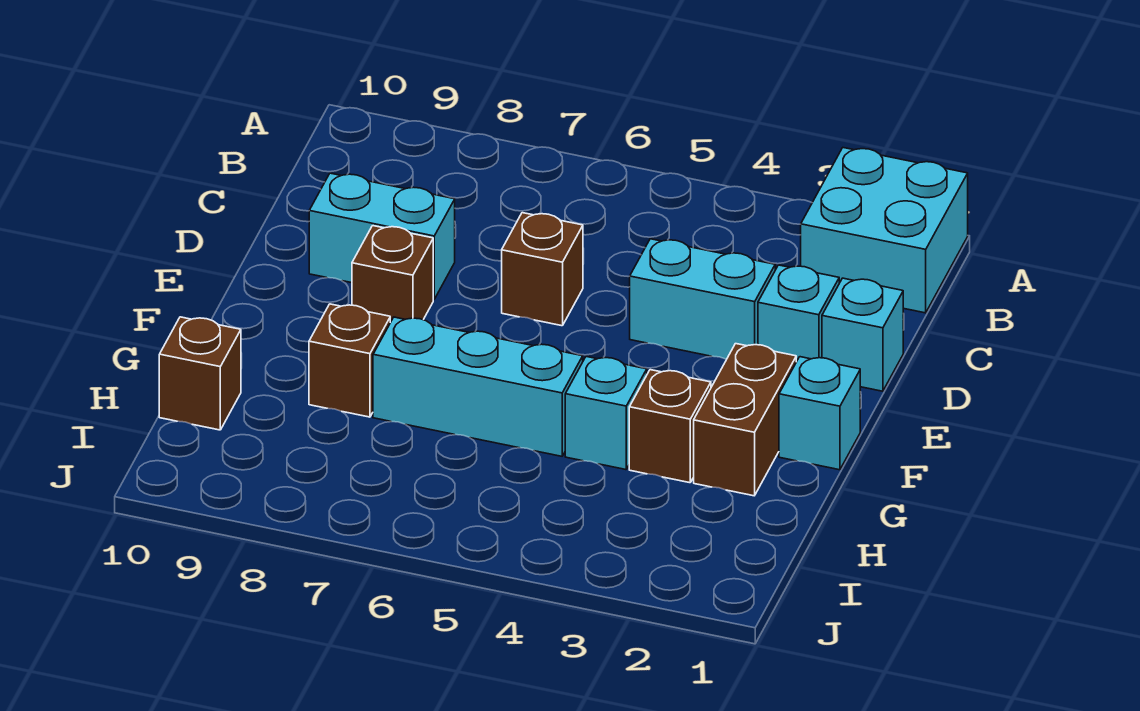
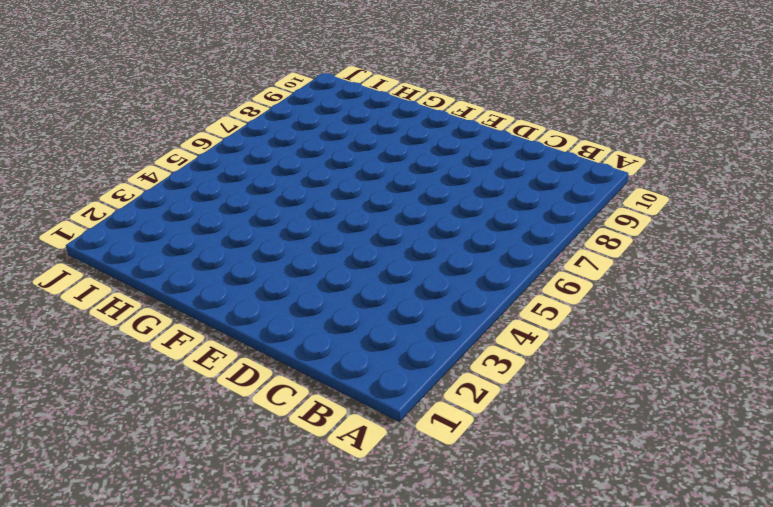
none -> cyan 2x2 brick [801,148,968,313]
none -> cyan 1x1 brick [822,278,903,391]
none -> cyan 1x1 brick [758,265,839,362]

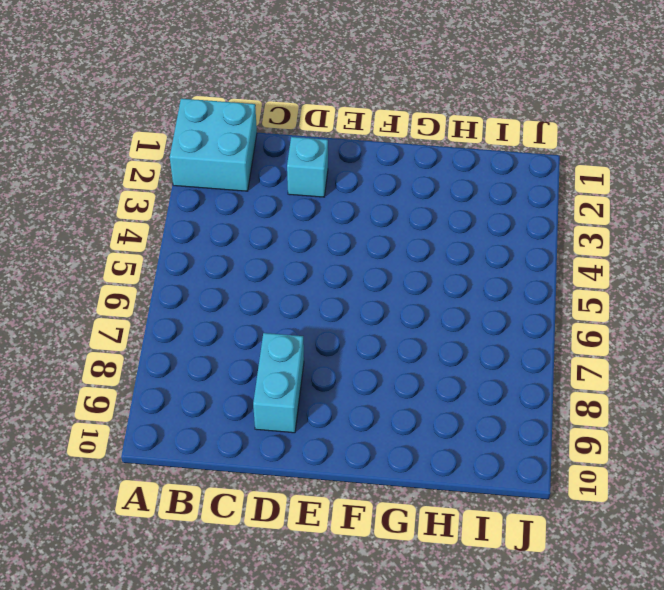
none -> cyan 1x1 brick [822,278,903,391]
none -> cyan 1x2 brick [630,239,775,359]
none -> brown 1x1 brick [502,213,583,326]

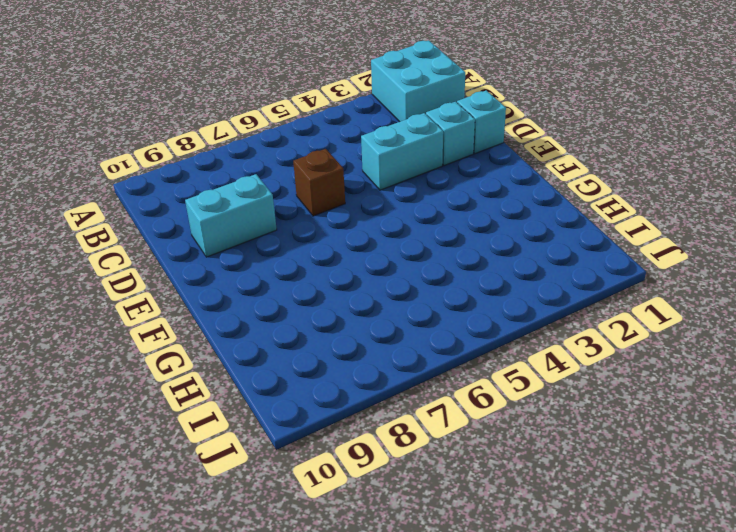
none -> brown 1x1 brick [352,226,433,322]
none -> cyan 1x1 brick [779,357,860,470]
none -> brown 1x2 brick [694,344,796,496]

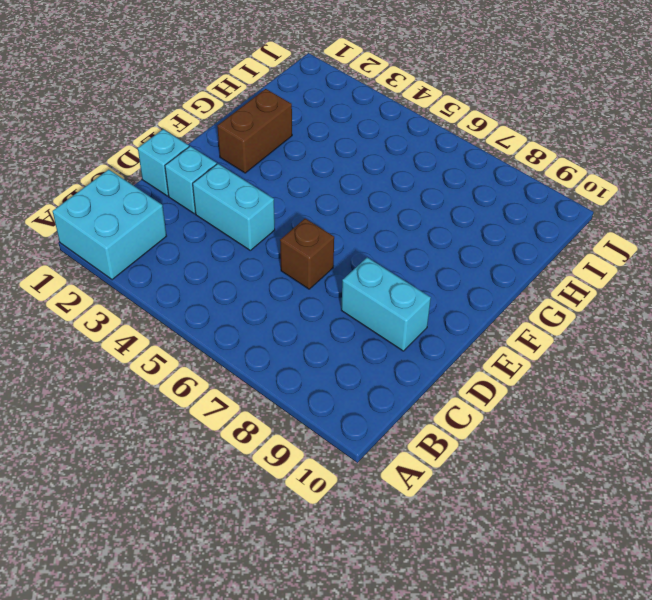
none -> brown 1x1 brick [352,226,433,322]
none -> cyan 1x1 brick [779,357,860,470]
none -> brown 1x1 brick [629,370,711,483]

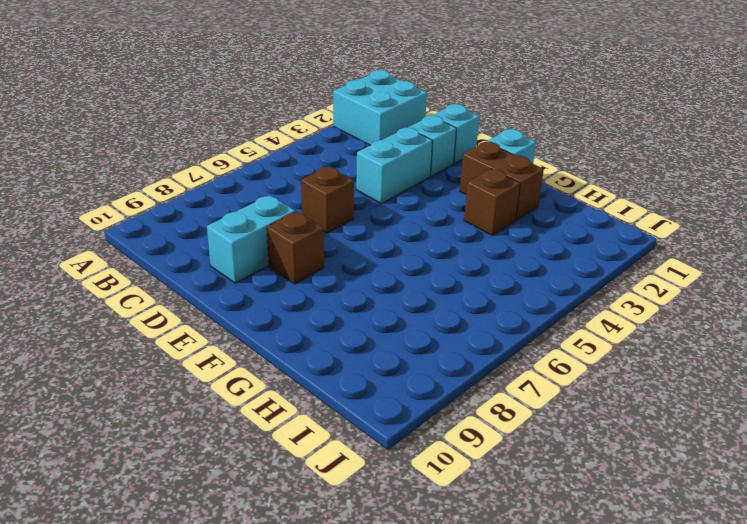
none -> cyan 1x1 brick [565,357,647,470]
none -> cyan 1x3 brick [373,317,583,456]
none -> brown 1x1 brick [309,304,390,417]

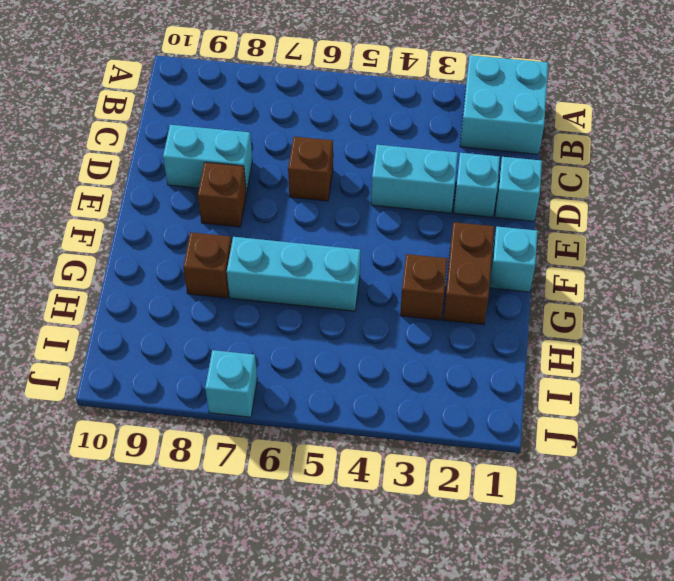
cyan 1x1 brick [205,350,257,417] -> cyan 1x1 brick moved to [565,357,647,470]
none -> brown 1x1 brick [159,317,241,430]

